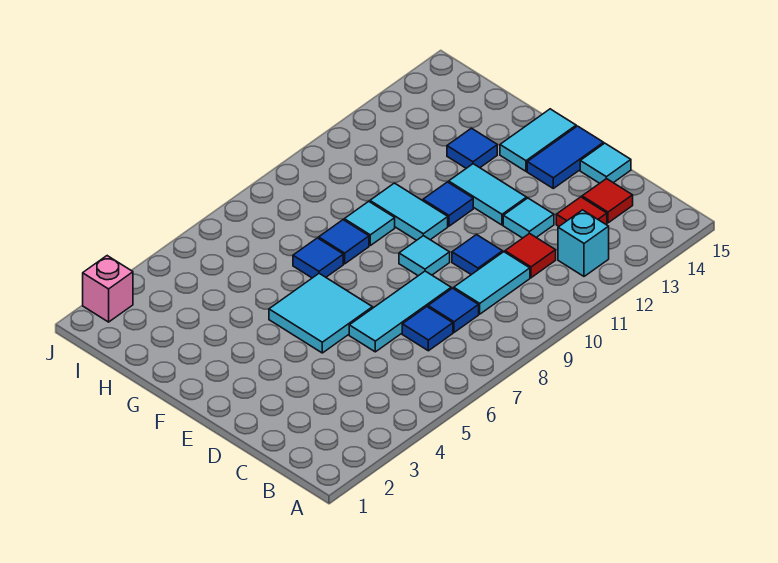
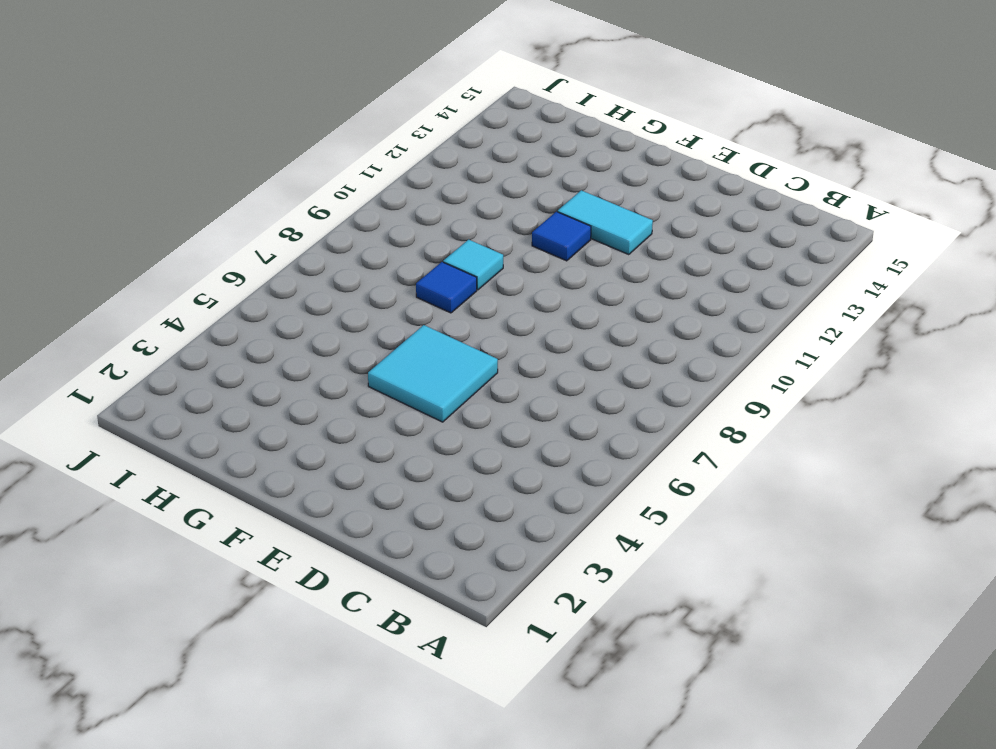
none -> cyan 1x1 brick [558,210,609,276]
none -> blue 1x1 tile [402,307,453,351]
none -> blue 1x1 tile [428,288,479,332]

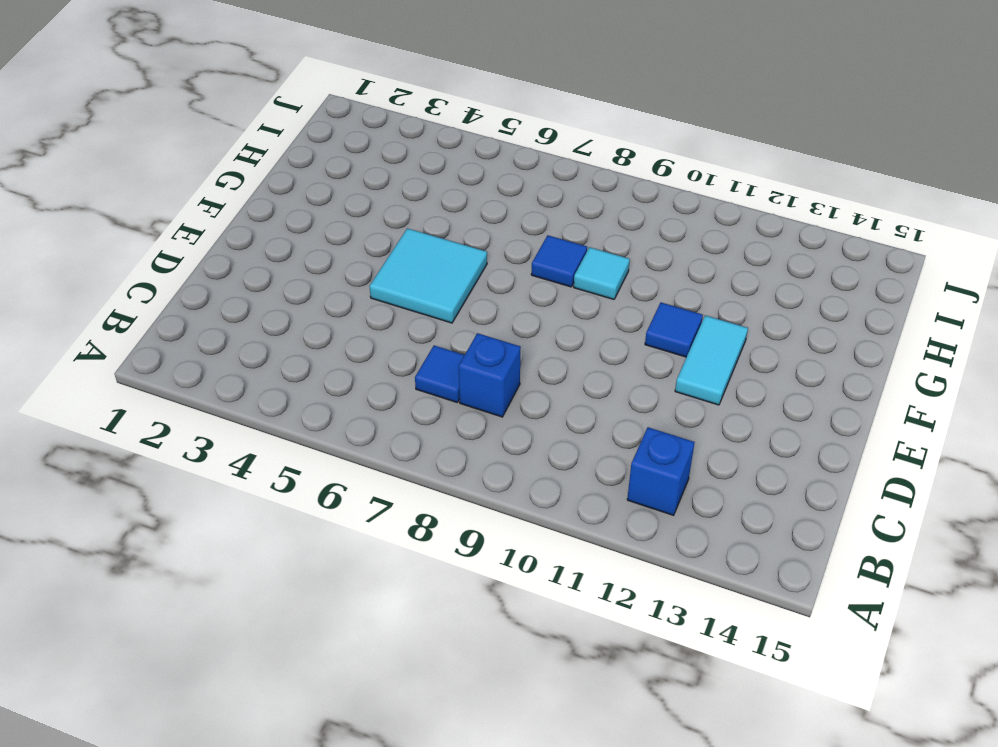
blue 1x1 brick [627,427,695,515] -> cyan 1x1 brick [558,210,609,276]
blue 1x1 brick [459,333,521,417] -> blue 1x1 tile [428,288,479,332]
none -> cyan 1x2 tile [454,252,530,314]
none -> red 1x1 tile [505,233,556,278]
none -> red 1x1 tile [556,197,607,226]

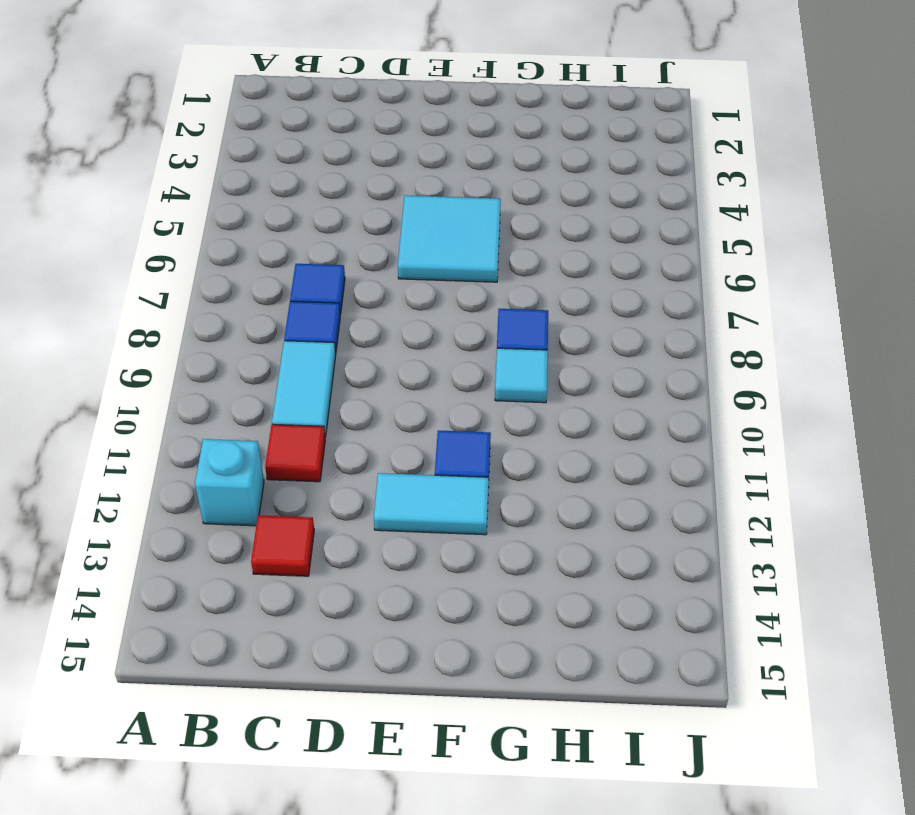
none -> red 1x1 tile [582,179,633,223]
none -> cyan 1x3 tile [349,271,451,352]
none -> blue 1x1 tile [452,235,503,275]

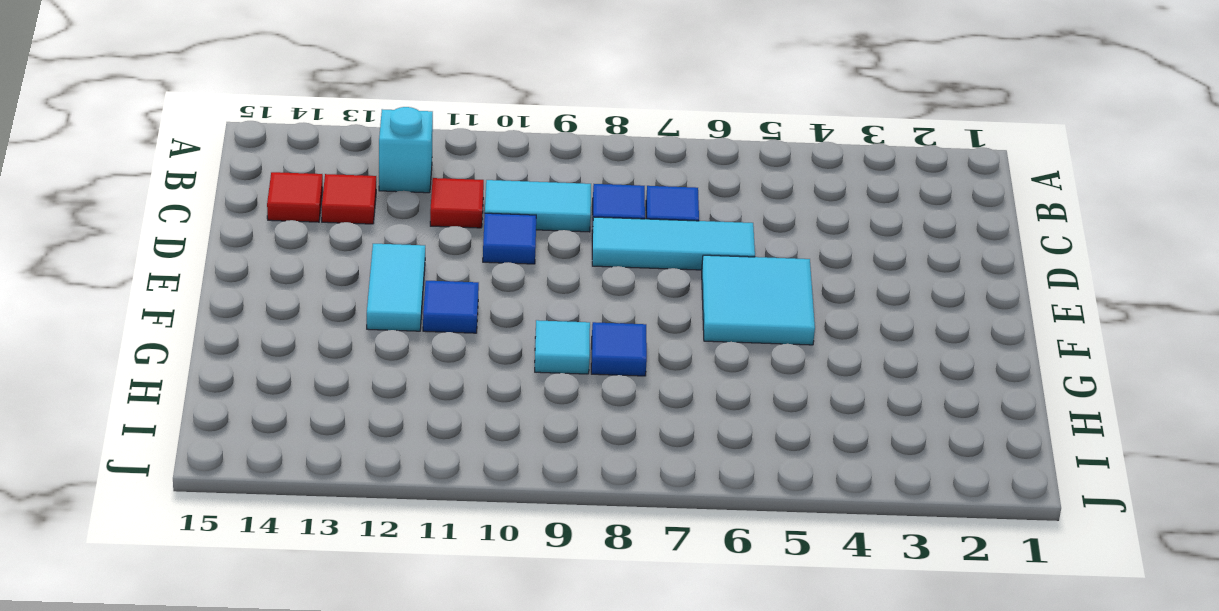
none -> cyan 1x1 tile [503,198,554,238]
none -> cyan 1x1 tile [580,143,631,183]
none -> cyan 1x1 tile [399,236,450,276]

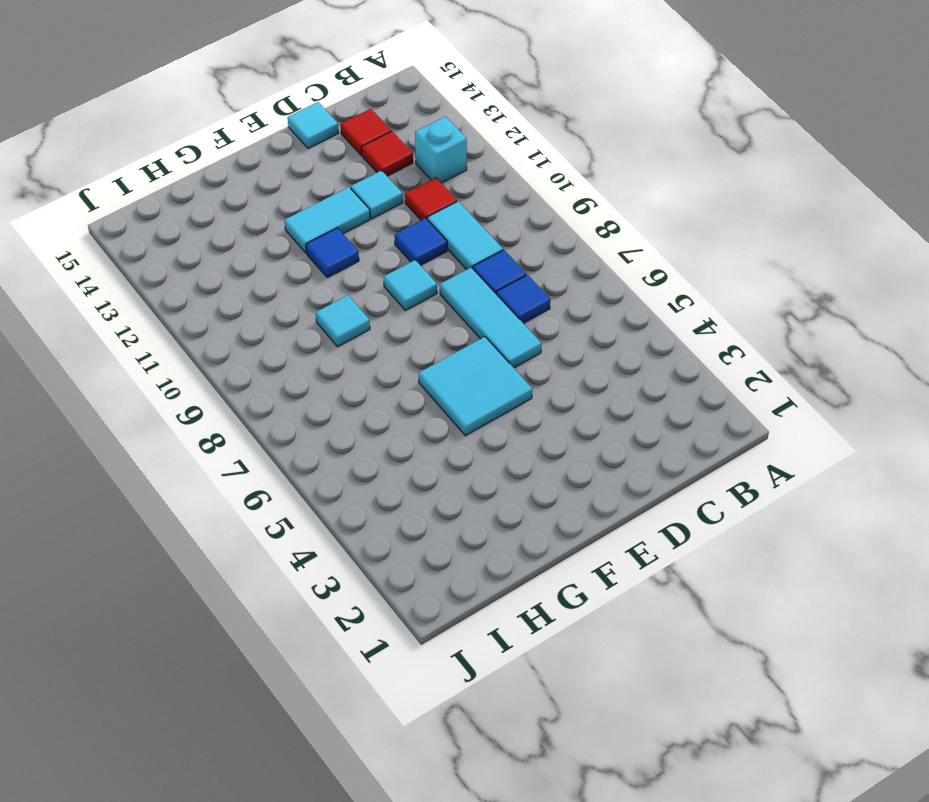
none -> blue 1x2 tile [527,126,604,188]
none -> cyan 1x2 tile [370,183,448,240]
none -> cyan 1x2 tile [500,109,576,171]

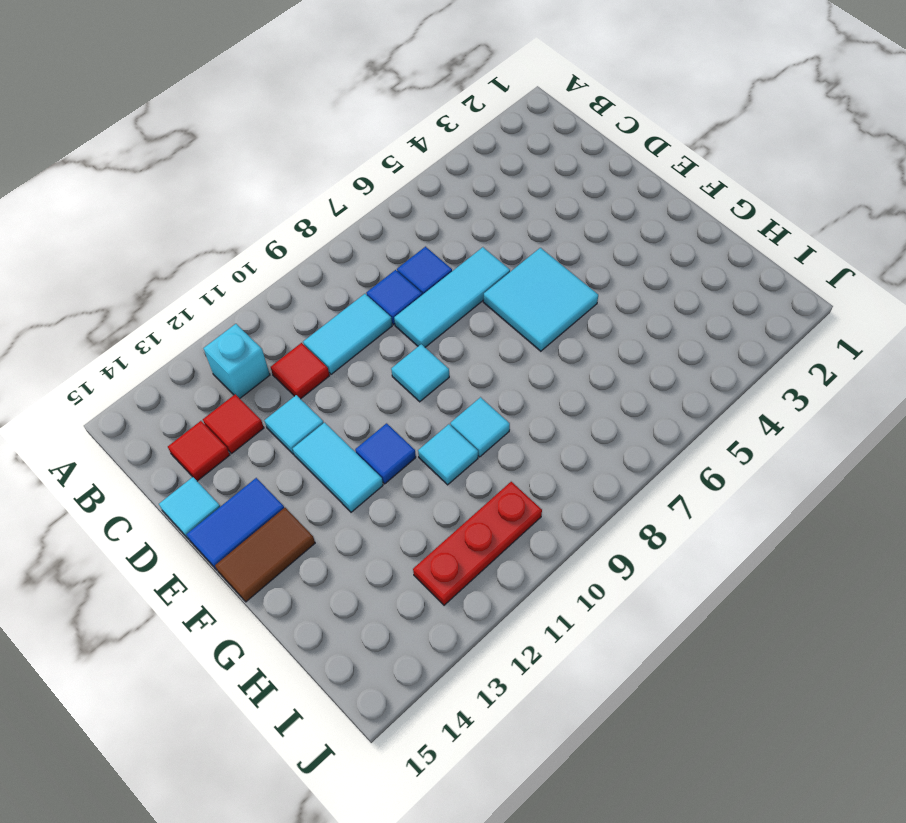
brown 1x2 tile [215,508,315,602] -> cyan 1x2 tile [500,109,576,171]
cyan 1x1 tile [418,424,478,485] -> cyan 1x2 tile [370,183,448,240]
red 1x3 plate [413,482,542,605] -> none
none -> blue 1x1 tile [452,235,503,275]
none -> blue 1x1 tile [293,238,343,278]
none -> blue 1x1 tile [319,220,369,264]

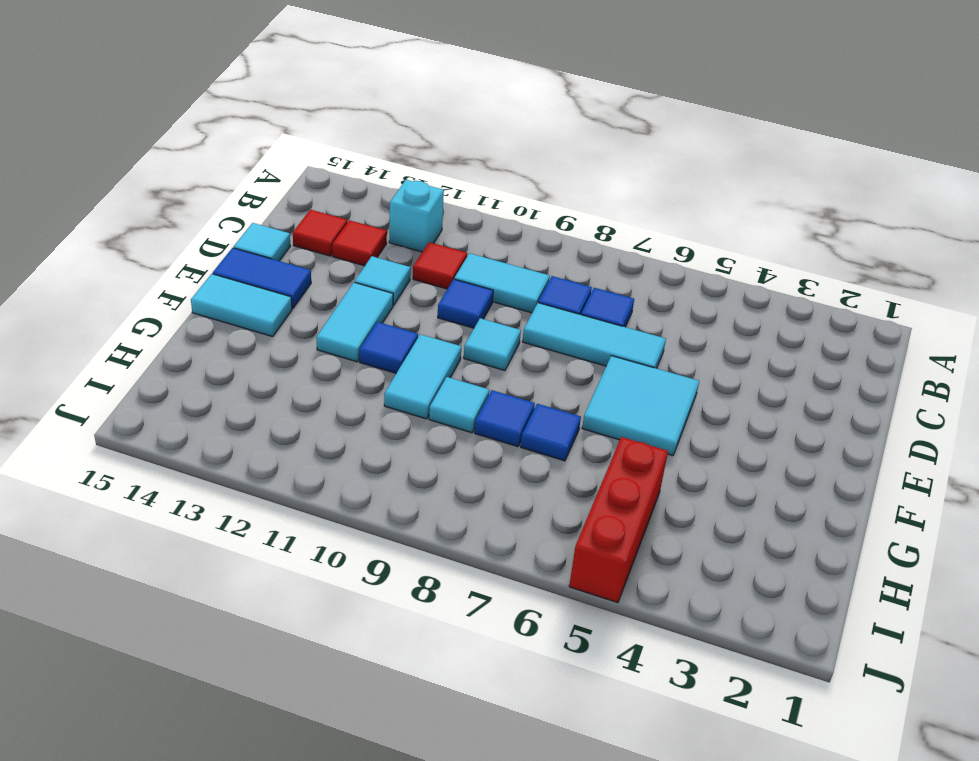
red 1x3 brick [569,437,668,603] -> none
none -> blue 1x1 tile [447,128,497,168]
none -> pink 1x1 brick [83,256,133,322]

